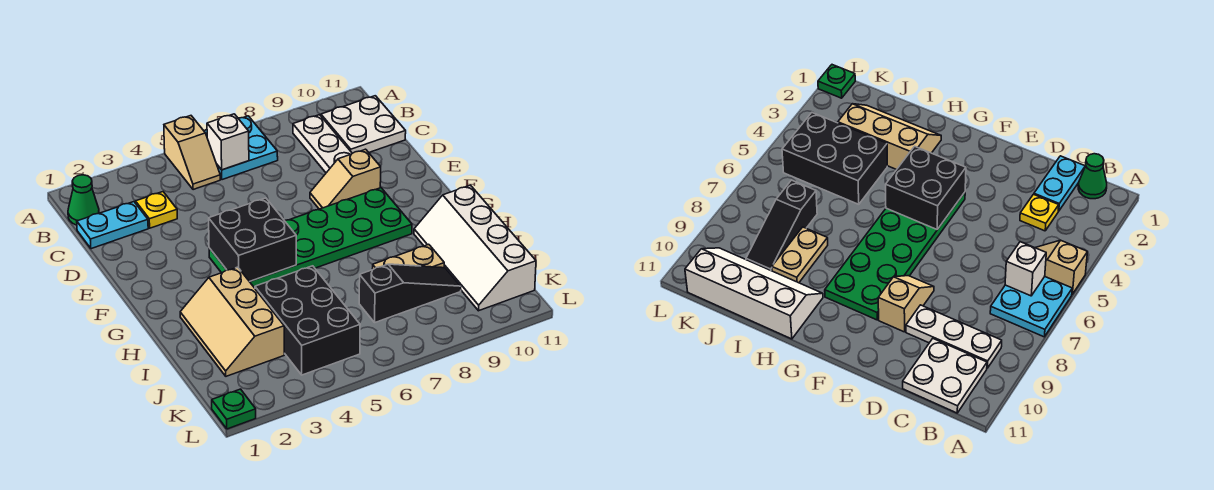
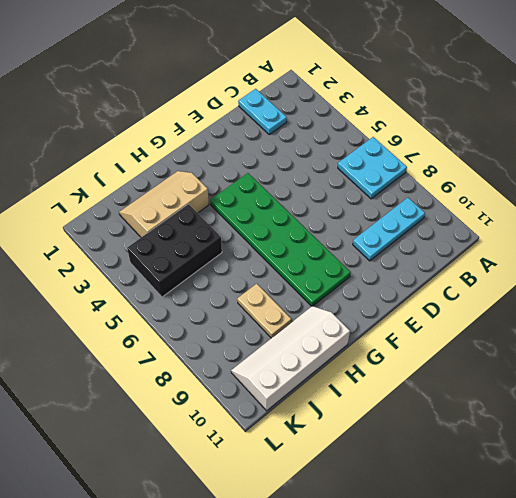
cyan 1x3 plate [353,198,425,261] -> white 1x3 plate [293,115,352,173]
none -> tan 1x2 slope [164,116,220,190]
none -> green 1x1 cone [68,175,99,225]
none -> white 2x2 plate [321,96,406,153]

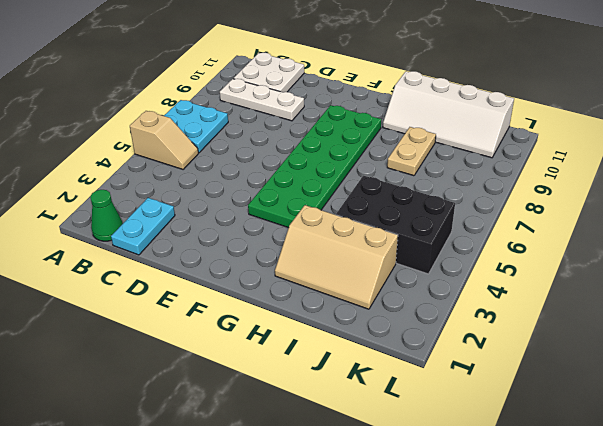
none -> yellow 1x1 plate [135,192,177,228]
none -> tan 1x2 slope [310,149,381,209]
none -> black 1x3 slope [359,264,461,322]

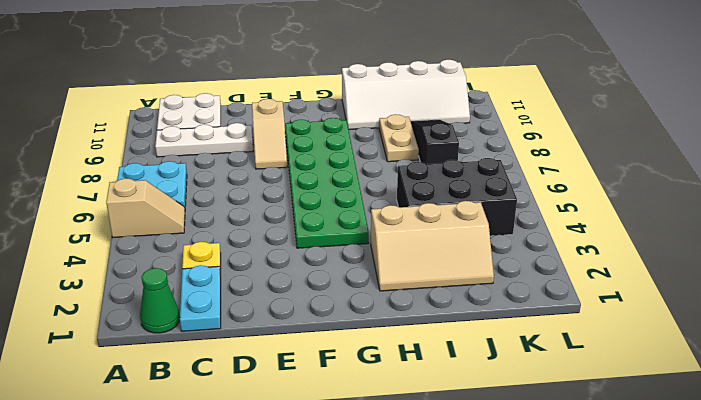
none -> green 1x1 plate [212,389,256,429]
none -> white 1x1 brick [207,114,249,170]
none -> black 2x2 brick [209,198,296,282]

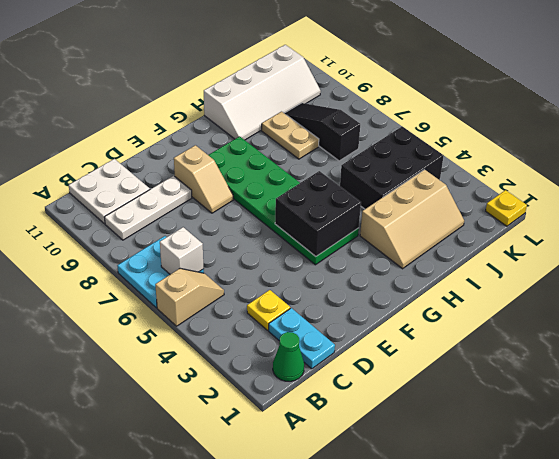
yellow 1x1 plate [486,190,527,226] -> green 1x1 plate [212,389,256,429]

